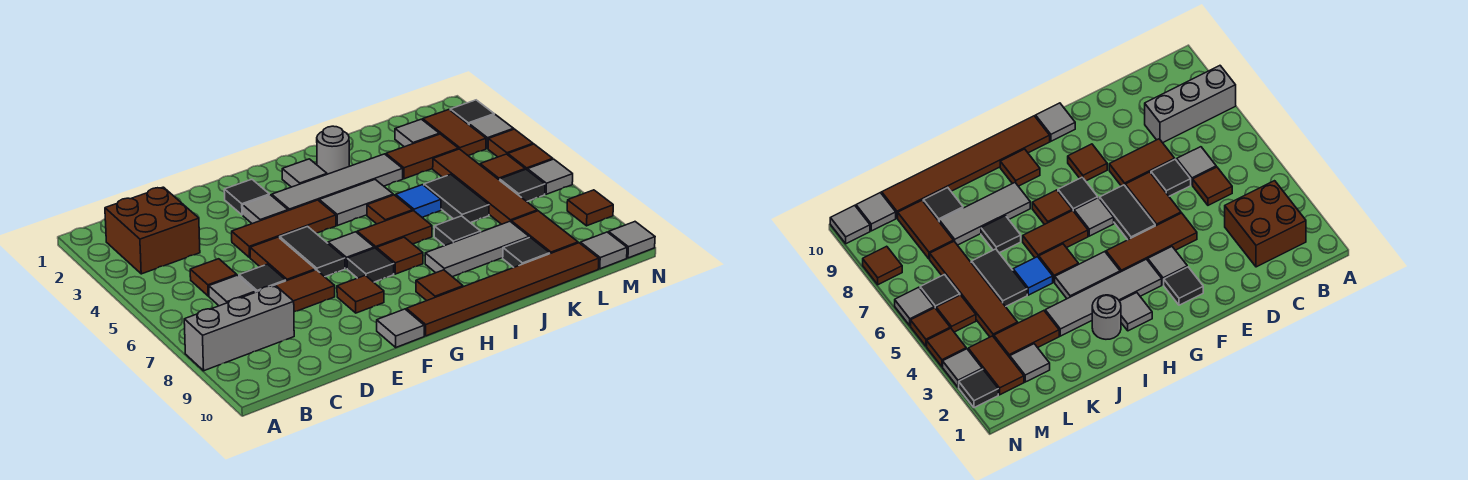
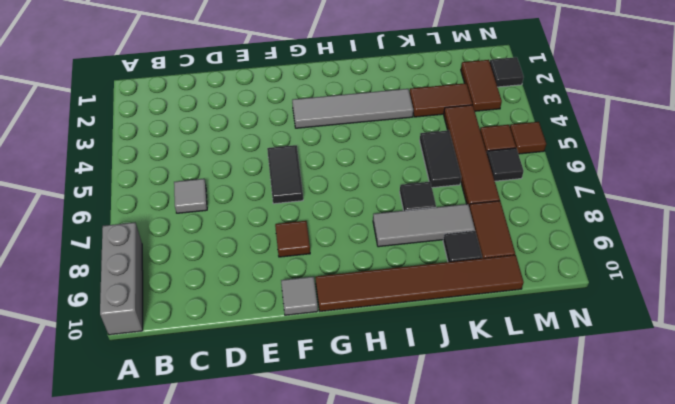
grey 1x3 brick [100,223,143,335] -> grey 1x3 brick turned to [184,285,294,371]
none -> brown 2x2 brick [105,187,200,274]
none -> brown 1x1 tile [190,259,237,296]
none -> black 1x1 tile [239,264,286,292]
none -> brown 1x2 tile [276,270,335,312]

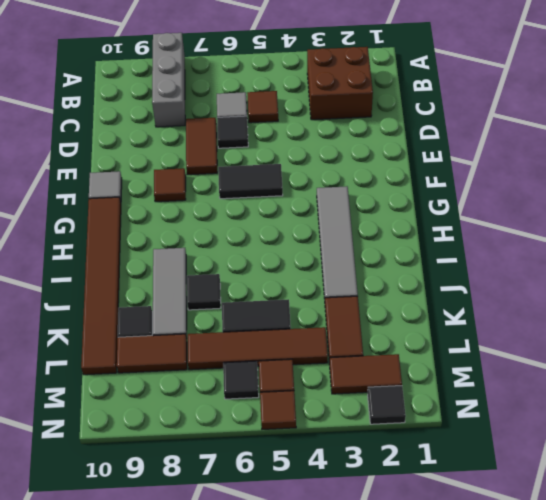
none -> brown 1x3 tile [232,200,336,258]
none -> brown 1x2 tile [250,237,315,281]
none -> black 1x1 tile [224,179,269,215]
none -> grey 1x1 tile [243,195,288,224]

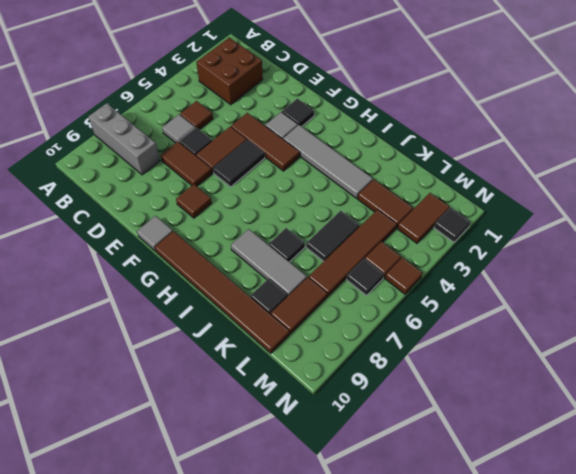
none -> grey 1x1 tile [328,232,374,269]
none -> black 1x1 tile [347,248,394,282]
none -> grey 1x1 tile [282,159,327,187]
none -> grey 1x2 tile [319,180,393,226]

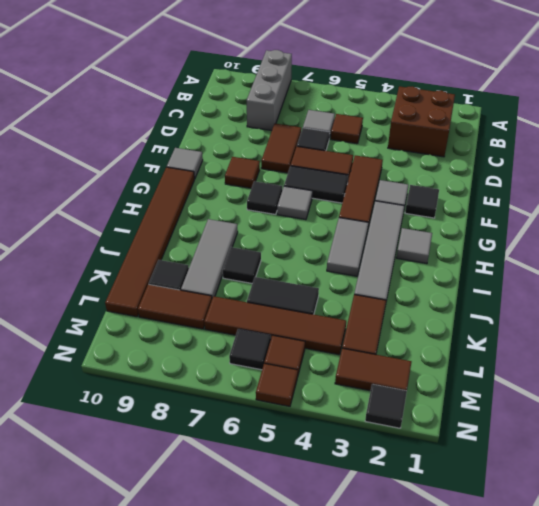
none -> brown 1x2 tile [357,211,432,249]
none -> brown 1x1 tile [377,237,423,274]
none -> brown 1x1 tile [416,270,463,301]
none -> grey 1x1 round brick [317,126,349,174]

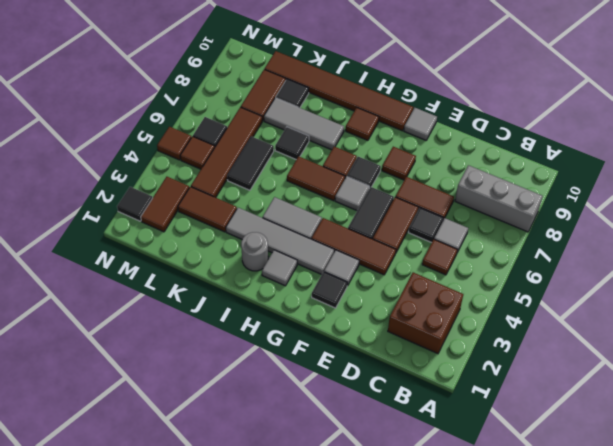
none -> brown 1x1 tile [367,195,413,224]
none -> blue 1x1 tile [396,185,441,217]
none -> grey 1x1 tile [395,119,439,147]
none -> grey 1x1 tile [580,232,627,269]

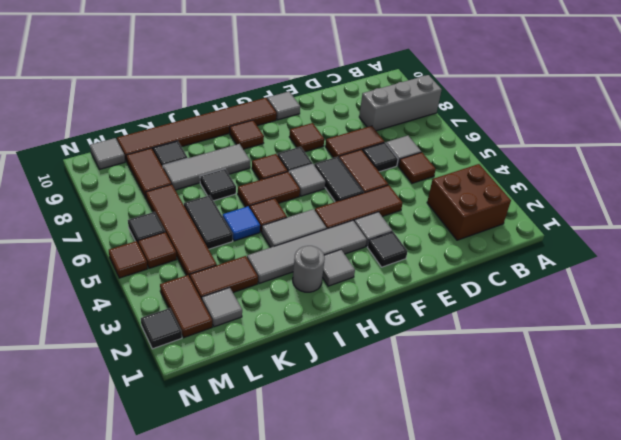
none -> grey 1x1 tile [469,114,513,149]
none -> brown 1x1 tile [488,129,533,157]
none -> grey 1x1 tile [527,159,573,194]
none -> brown 1x1 tile [567,190,613,226]

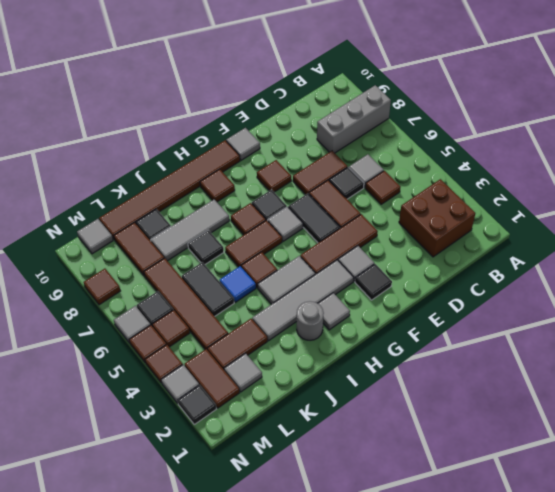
none -> grey 1x1 tile [609,222,655,258]

